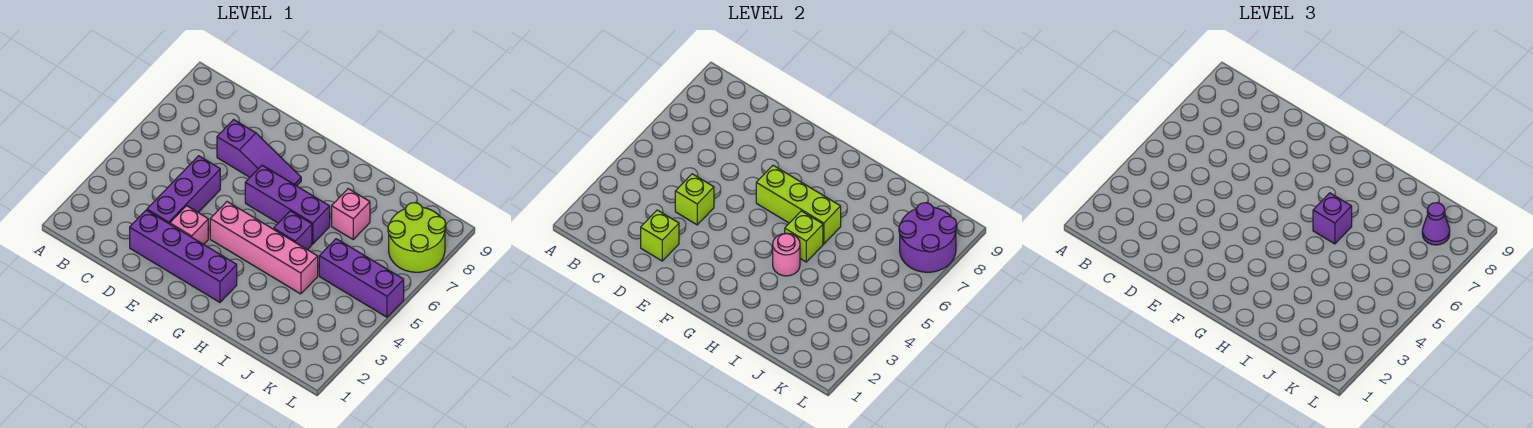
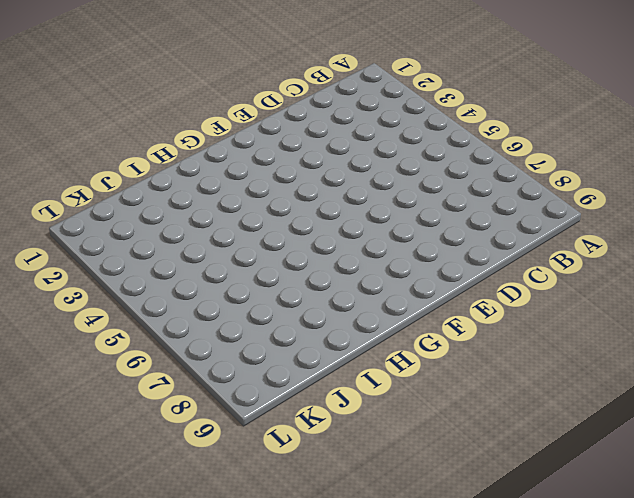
none -> purple 1x4 brick [130,210,237,302]
none -> purple 1x3 brick [147,156,220,224]
none -> purple 1x3 slope [217,120,301,186]

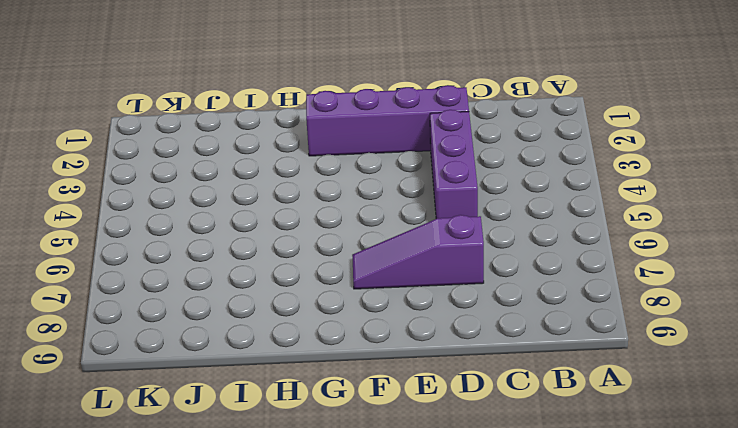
none -> pink 1x1 brick [170,206,208,244]
none -> pink 1x4 brick [210,202,318,294]
none -> purple 1x3 brick [245,165,330,244]

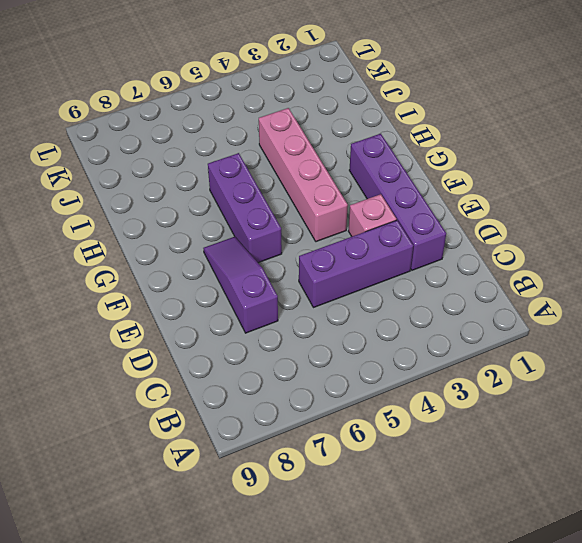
none -> purple 1x1 brick [274,211,312,250]
none -> pink 1x1 brick [332,189,370,239]
none -> purple 1x3 brick [319,239,404,317]

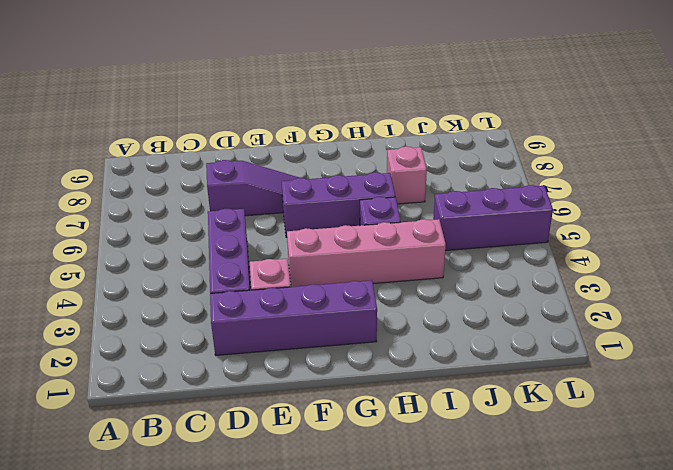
none -> lime 2x2 round brick [388,203,446,272]
none -> lime 1x1 brick [641,210,679,261]
none -> lime 1x1 brick [675,174,714,225]

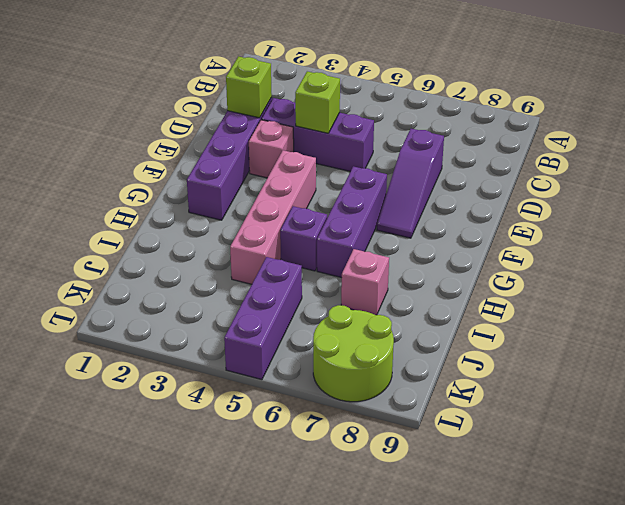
none -> lime 1x3 brick [756,165,841,244]
none -> pink 1x1 round brick [773,233,800,276]
none -> lime 1x1 brick [785,211,823,262]

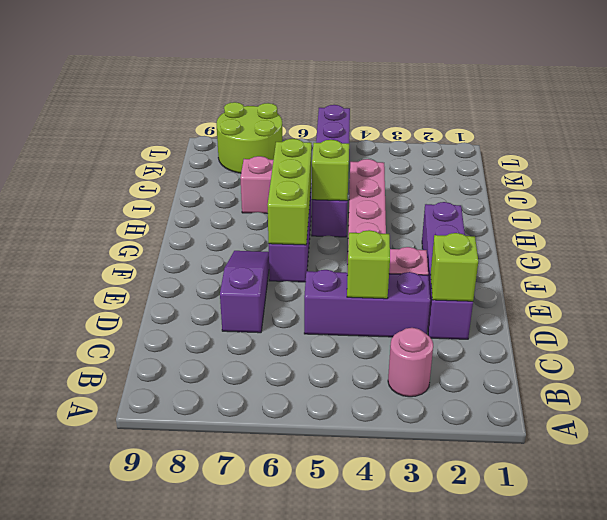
pink 1x1 round brick [388,328,433,397] -> pink 1x1 round brick moved to [773,233,800,276]
none -> purple 2x2 round brick [899,203,957,272]
none -> purple 1x1 brick [1313,193,1352,244]
none -> purple 1x1 cone [1422,203,1450,245]

